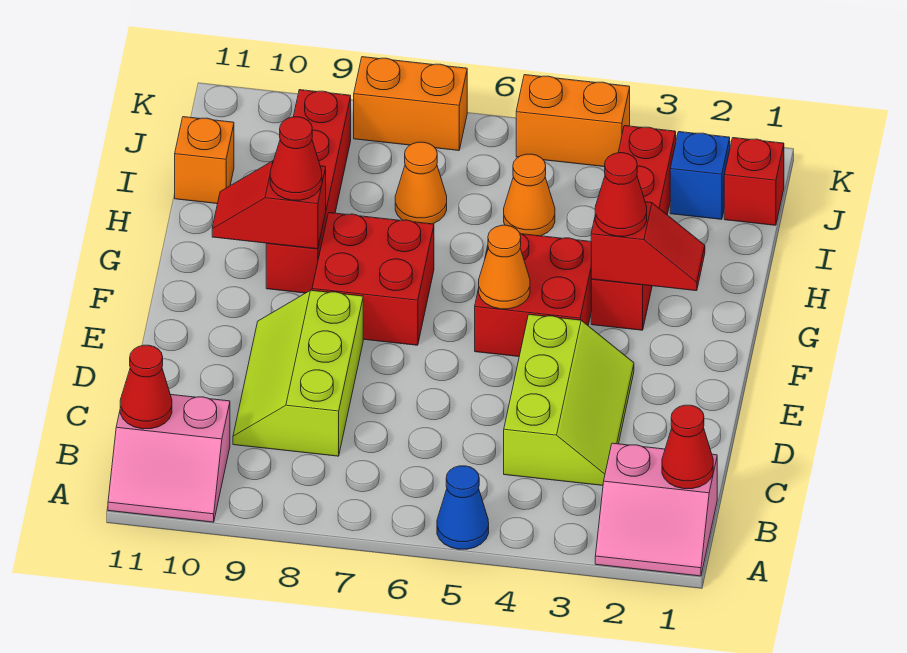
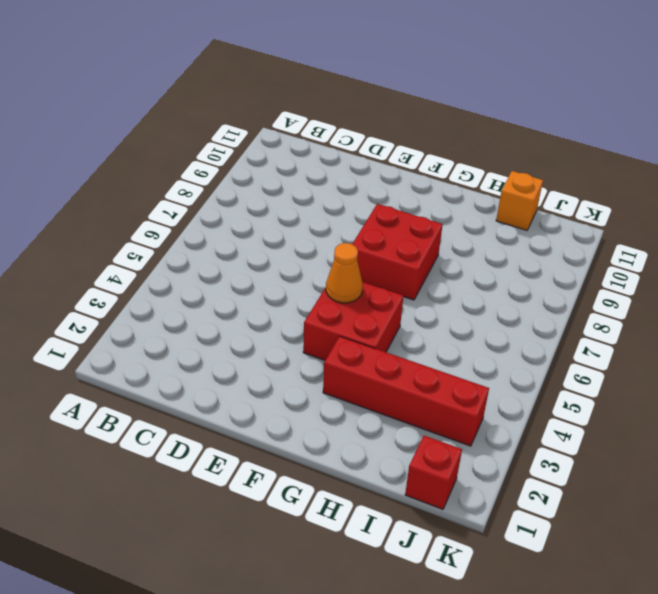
none -> pink 2x2 slope [595,443,717,576]
none -> blue 1x1 cone [437,466,489,549]
none -> pink 2x2 slope [108,394,230,522]

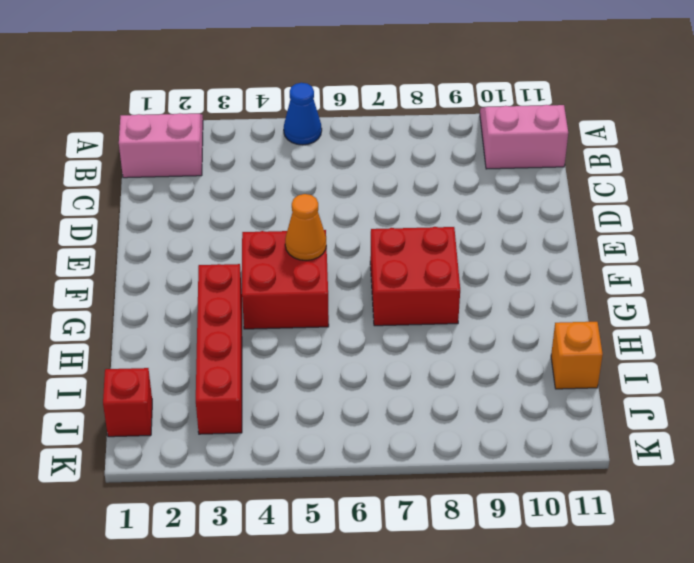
none -> lime 2x3 slope [504,314,634,485]
none -> lime 2x3 slope [233,290,363,456]
none -> red 1x4 brick [266,90,351,293]

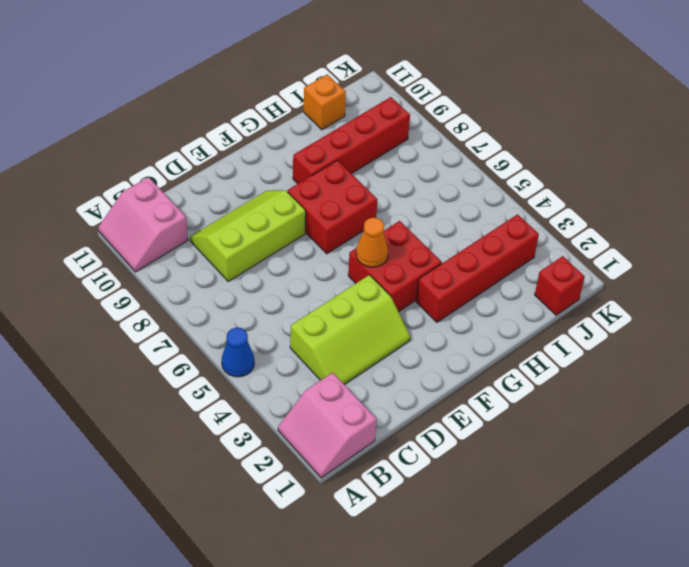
none -> orange 1x1 cone [504,154,555,236]
none -> orange 1x1 cone [395,142,447,224]
none -> blue 1x1 brick [670,132,730,219]

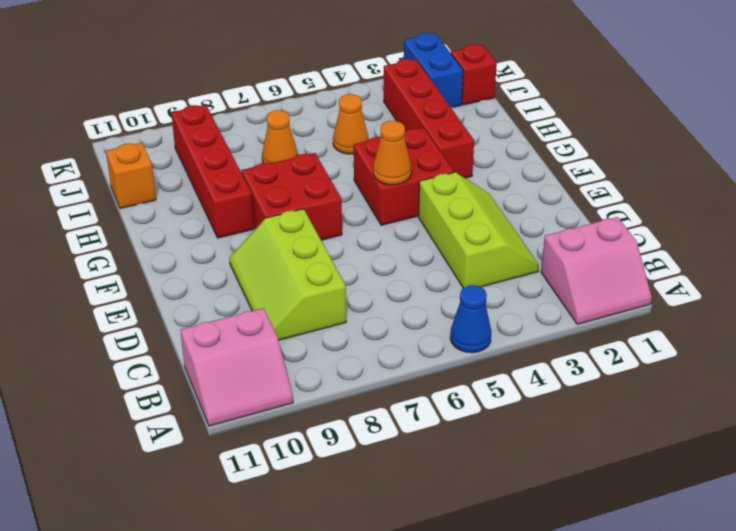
blue 1x2 brick [404,33,463,108] -> blue 1x1 brick [670,132,730,219]
none -> orange 1x2 brick [516,75,630,167]
none -> orange 1x2 brick [354,57,467,151]
none -> red 1x1 cone [662,405,713,489]

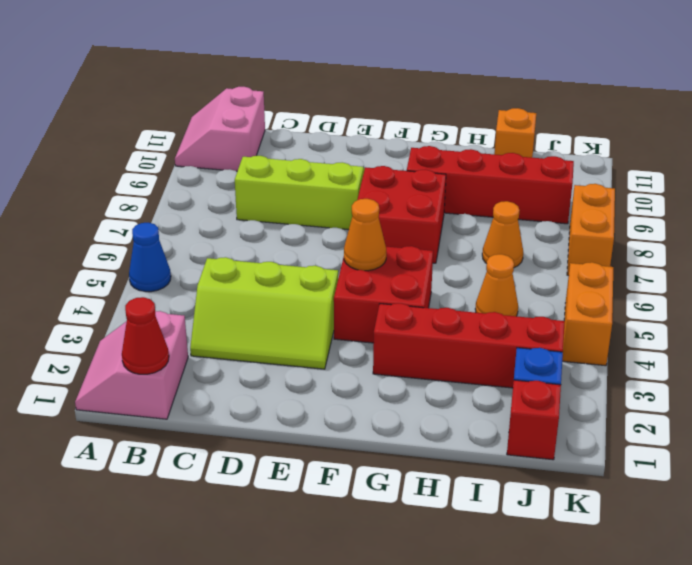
none -> red 1x1 cone [120,345,172,429]
none -> red 1x2 slope [591,202,705,291]
none -> red 1x2 slope [212,161,326,249]

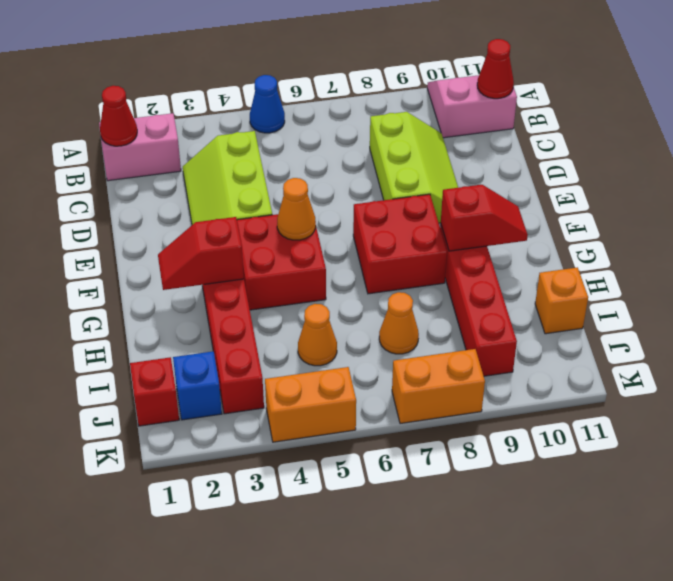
none -> red 1x1 cone [595,153,647,236]
none -> red 1x1 cone [270,117,322,200]

